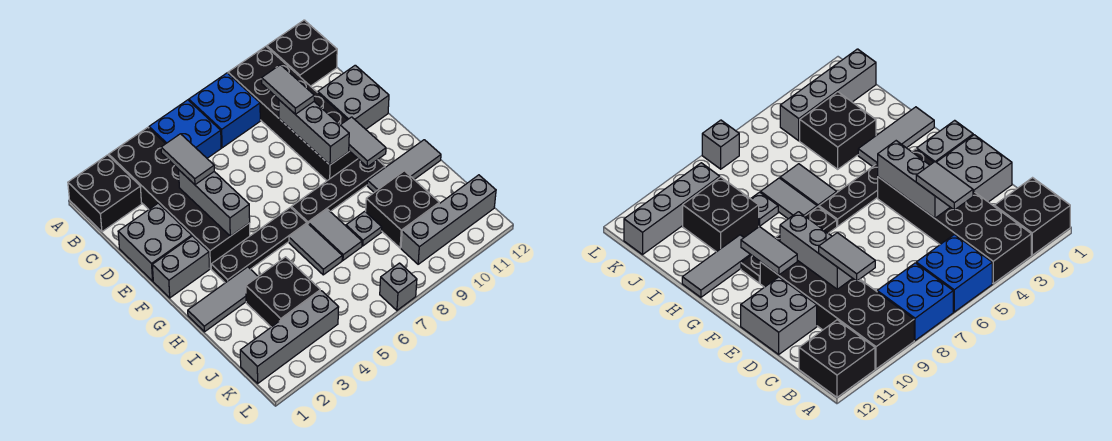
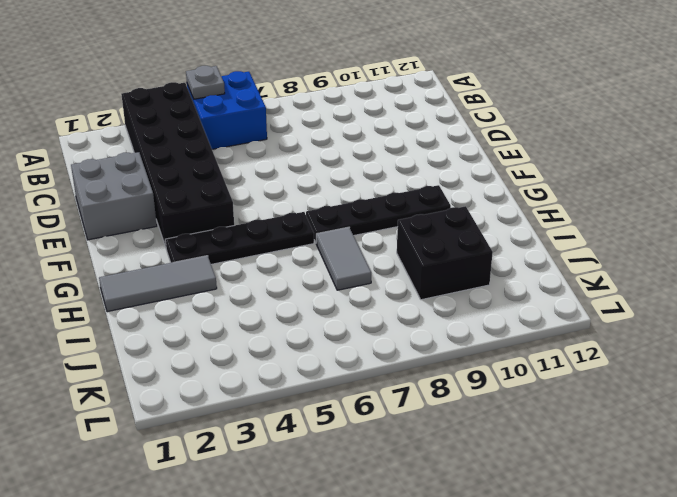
grey 1x1 plate [186,66,225,99] -> grey 1x1 plate moved to [346,211,382,246]
none -> black 2x2 brick [68,155,142,232]
none -> blue 2x2 brick [189,73,260,148]
none -> black 2x6 brick [228,46,358,181]

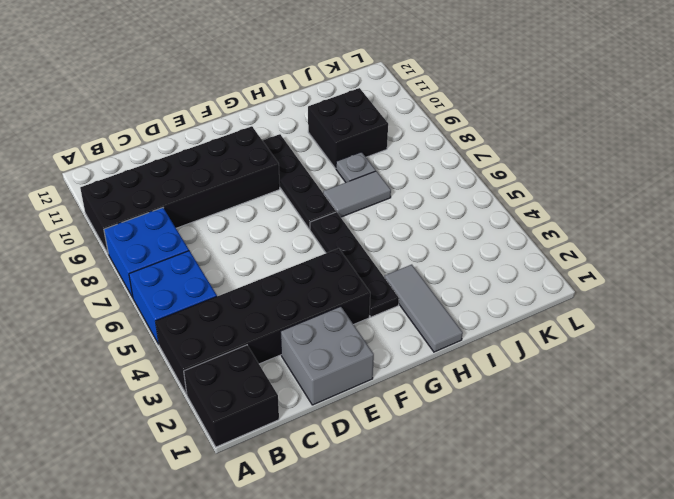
none -> black 2x2 brick [267,20,337,86]
none -> grey 2x2 brick [318,65,389,129]
none -> grey 1x2 brick [152,236,210,298]

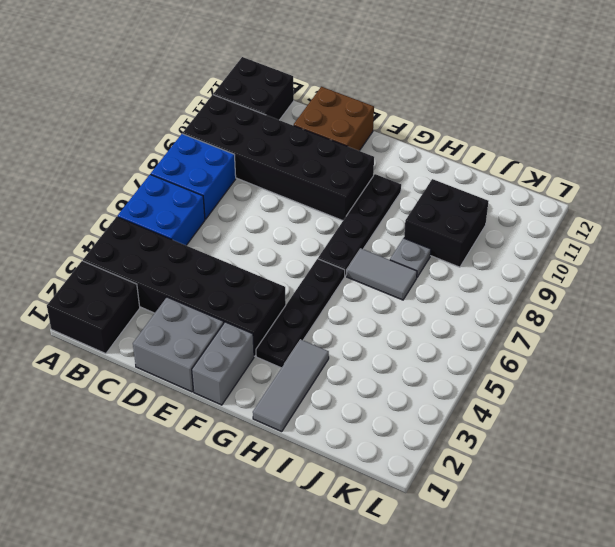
brown 2x2 brick [294,87,374,151] -> grey 2x2 brick [318,65,389,129]
none -> grey 1x2 tile [289,224,342,275]
none -> grey 1x3 tile [367,140,441,192]
none -> black 2x2 brick [246,257,320,327]

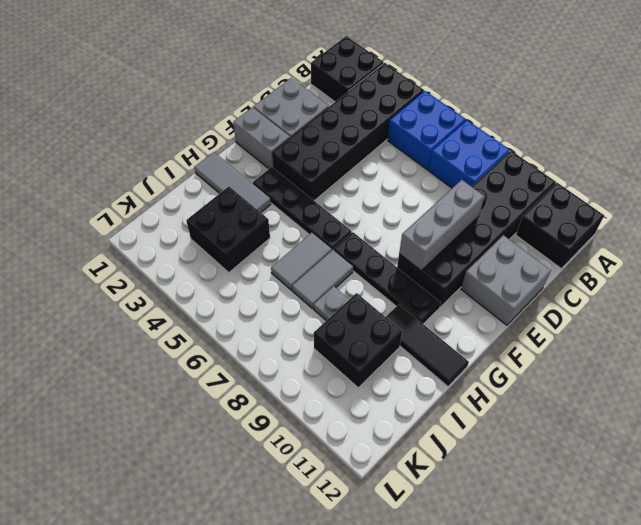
black 1x3 tile [386,304,469,386] -> grey 1x3 tile [367,140,441,192]
none -> grey 1x4 brick [240,291,339,383]
none -> grey 1x4 brick [401,175,496,264]
none -> grey 1x1 brick [380,263,417,310]

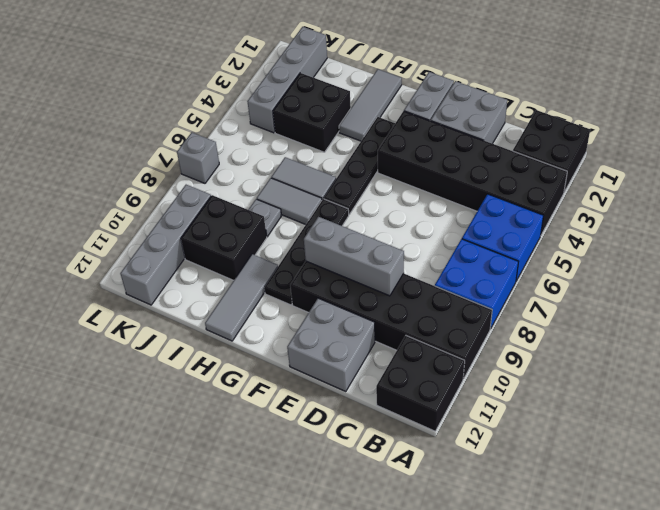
none -> grey 1x3 brick [179,170,250,236]
none -> grey 1x2 tile [341,117,386,167]
none -> grey 1x2 tile [161,134,214,185]

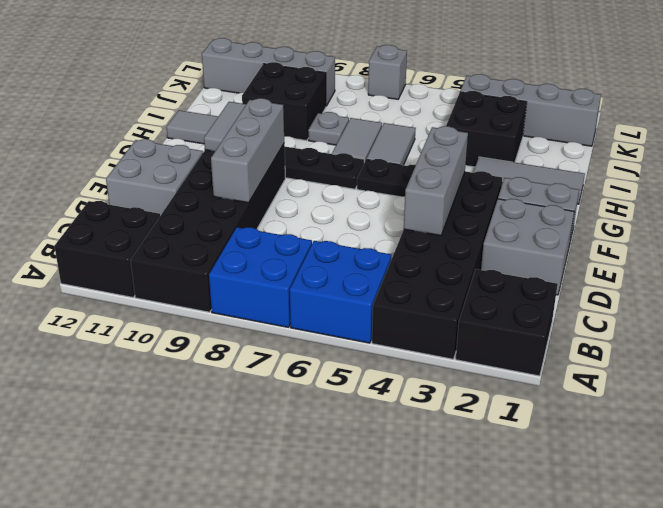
none -> grey 1x2 tile [161,134,214,185]
none -> grey 1x2 tile [262,65,314,114]

